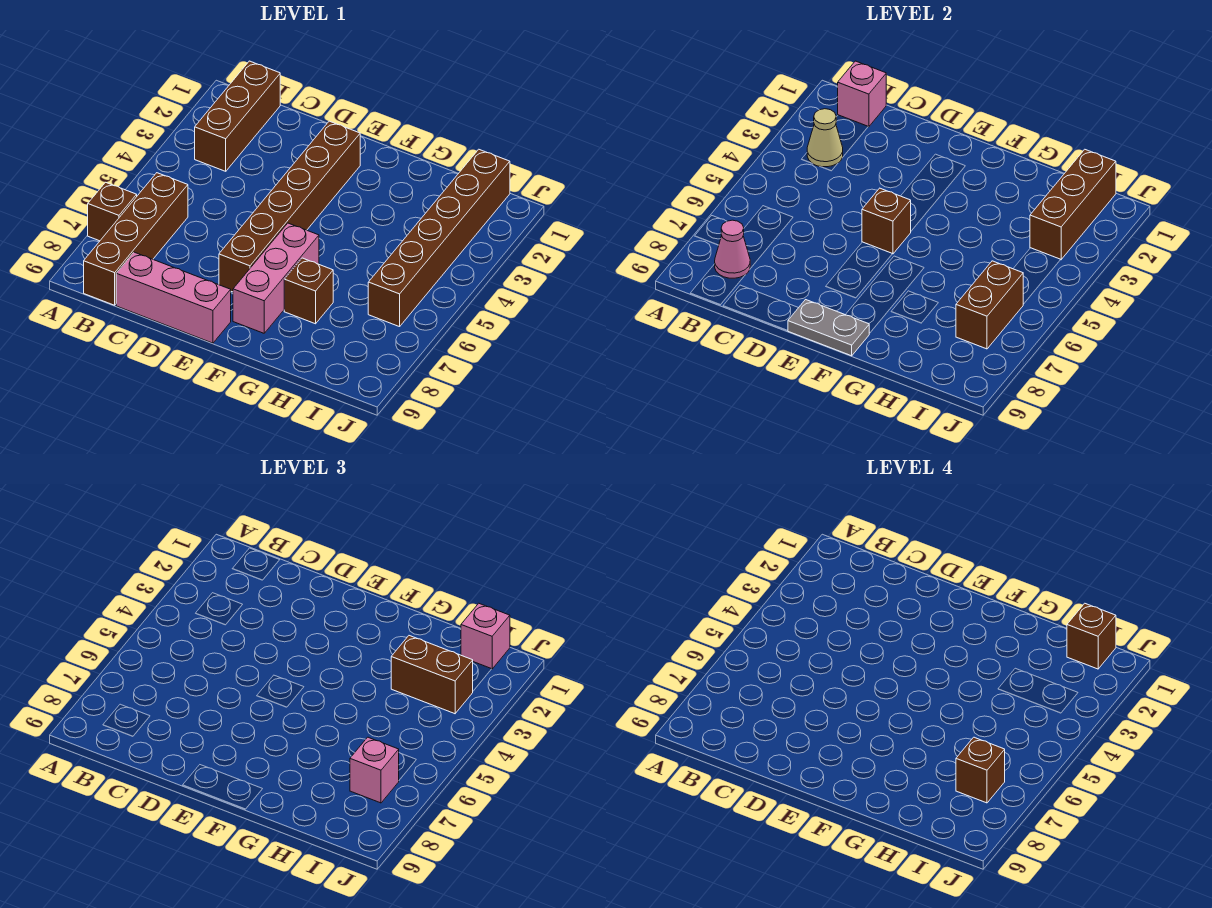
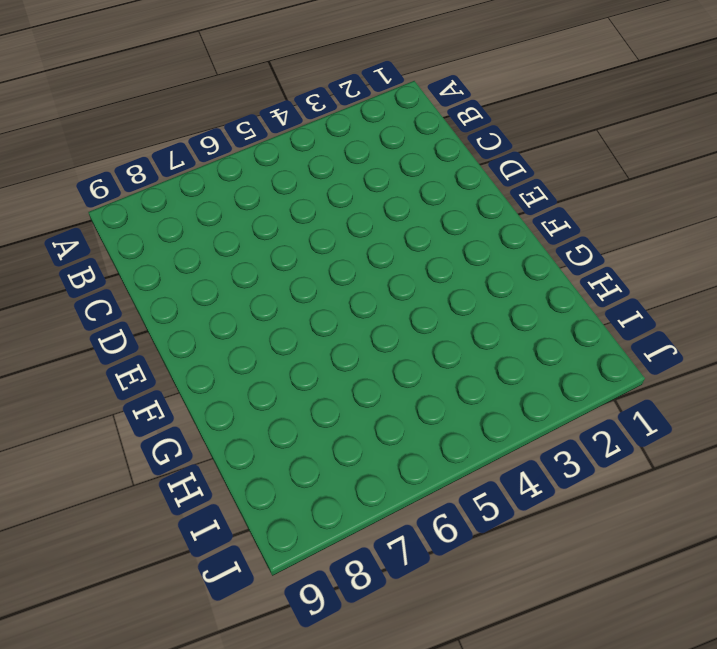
none -> brown 1x1 brick [88,182,137,241]
none -> brown 1x3 brick [195,61,280,171]
none -> brown 1x4 brick [84,173,188,305]

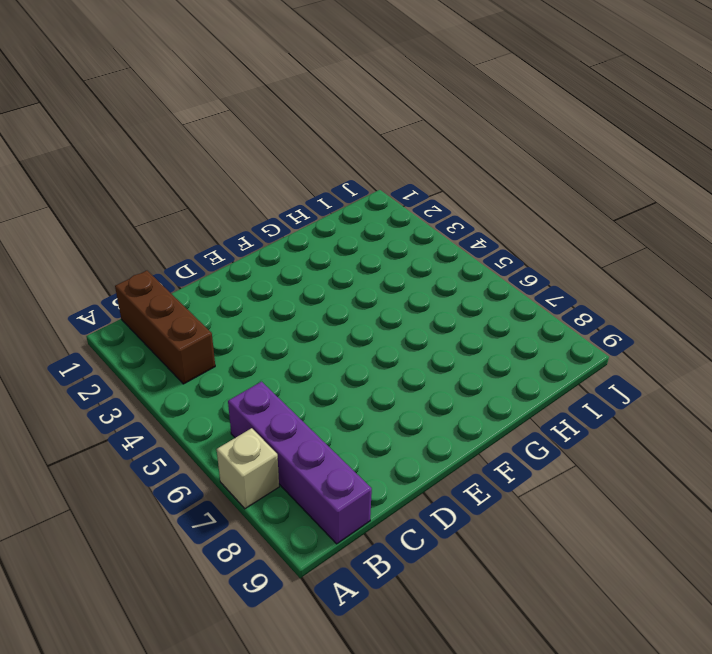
tan 1x1 brick [217,428,279,509] -> brown 1x1 brick [88,182,137,241]
purple 1x4 brick [228,382,372,544] -> brown 1x4 brick [84,173,188,305]
none -> pink 1x3 brick [116,252,231,343]
none -> brown 1x6 brick [219,121,360,292]
none -> pink 1x3 brick [233,223,319,333]

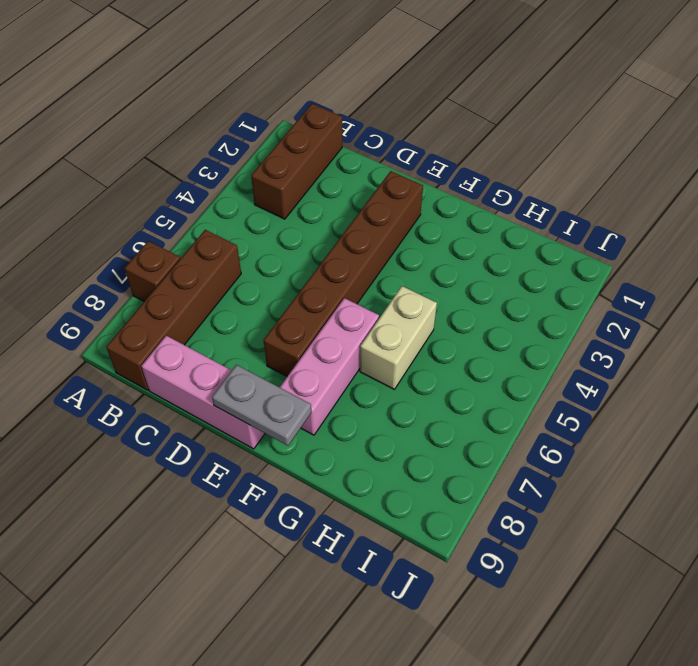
tan 1x2 brick [360,286,437,389] -> none
none -> brown 1x1 brick [284,258,333,324]
none -> brown 1x6 brick [368,149,510,327]
none -> pink 1x1 brick [838,61,886,127]

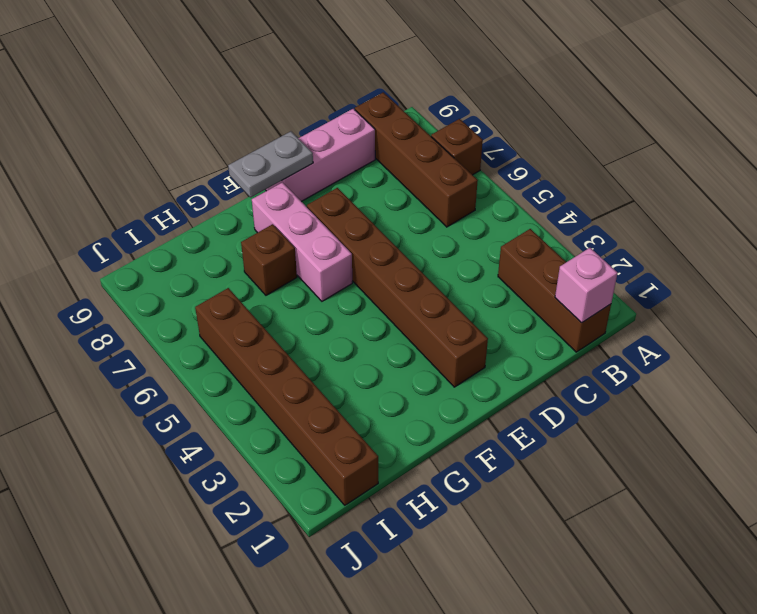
none -> tan 1x1 cone [807,109,843,167]
none -> pink 1x1 cone [715,220,750,278]
none -> brown 1x1 brick [862,188,911,254]

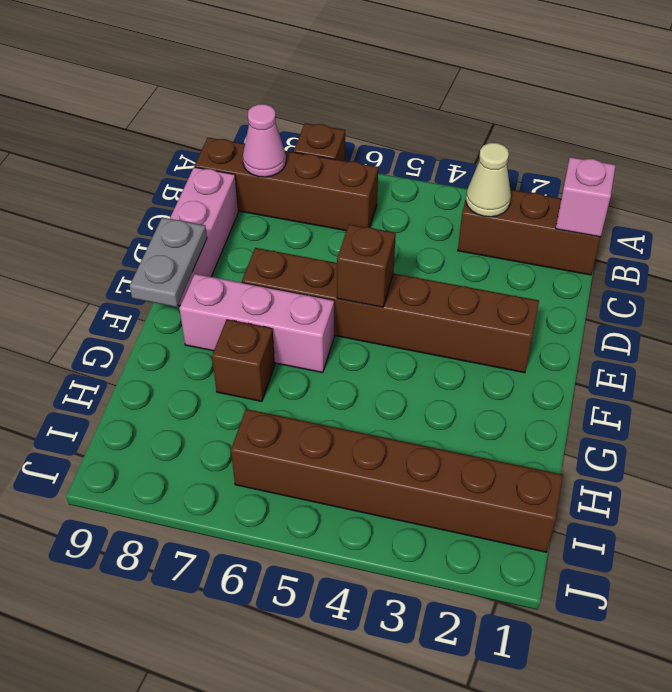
none -> brown 1x3 brick [1030,149,1116,260]
none -> brown 1x2 brick [956,261,1023,349]
none -> brown 1x2 brick [391,636,473,714]

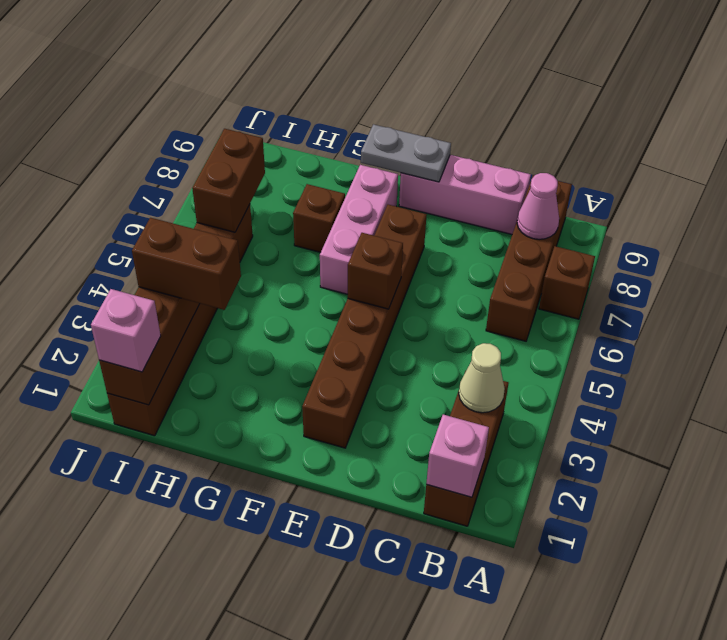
none -> pink 1x1 brick [350,737,399,803]
none -> brown 1x1 brick [1067,603,1116,669]
none -> brown 1x1 brick [956,737,1005,803]

